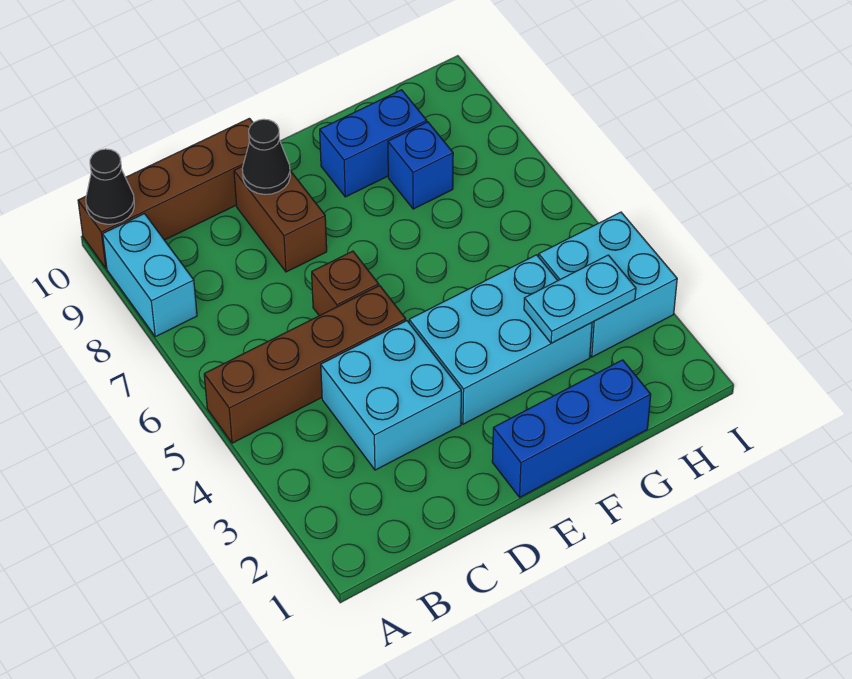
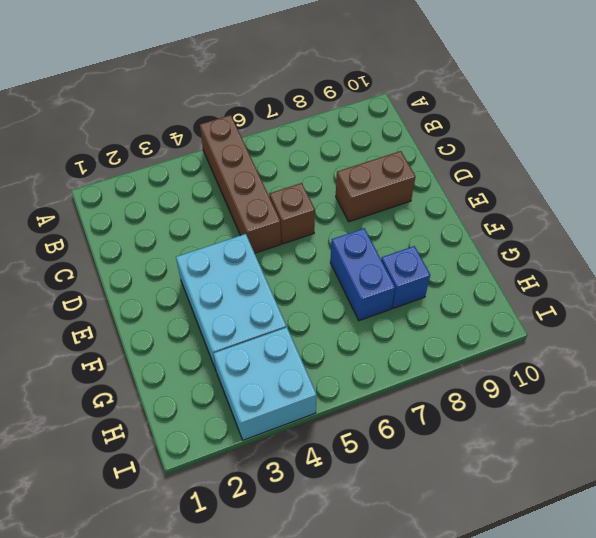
blue 1x2 brick [330,228,395,321] -> blue 1x2 brick moved to [320,90,427,197]
none -> cyan 1x2 brick [103,214,197,337]
none -> brown 1x4 brick [78,118,253,268]
none -> cyan 2x2 brick [321,321,461,470]

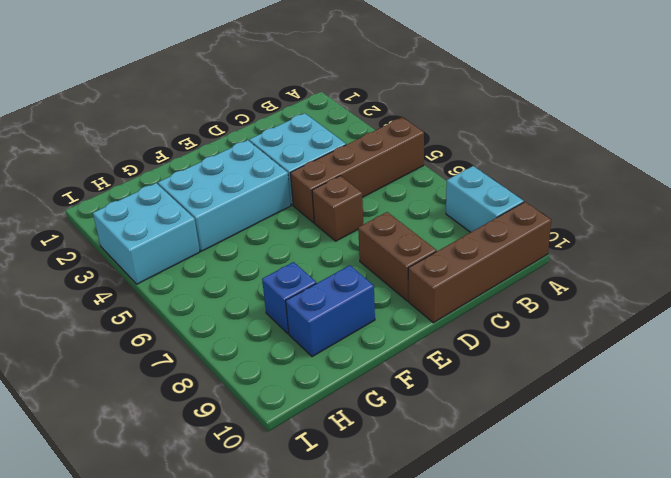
none -> blue 1x3 brick [492,360,651,497]
none -> black 1x1 cone [86,149,134,224]
none -> black 1x1 cone [242,119,290,194]

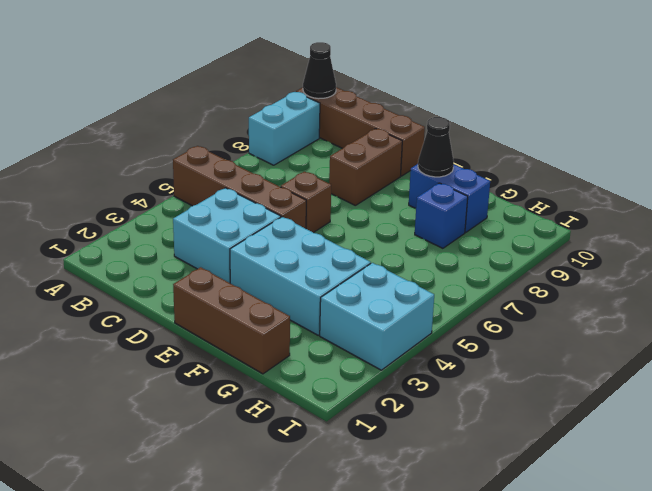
brown 1x3 brick [173,267,290,374] -> blue 1x3 brick [492,360,651,497]
black 1x1 cone [418,117,454,177] -> black 1x1 cone moved to [242,119,290,194]
none -> cyan 1x2 plate [524,255,636,343]

